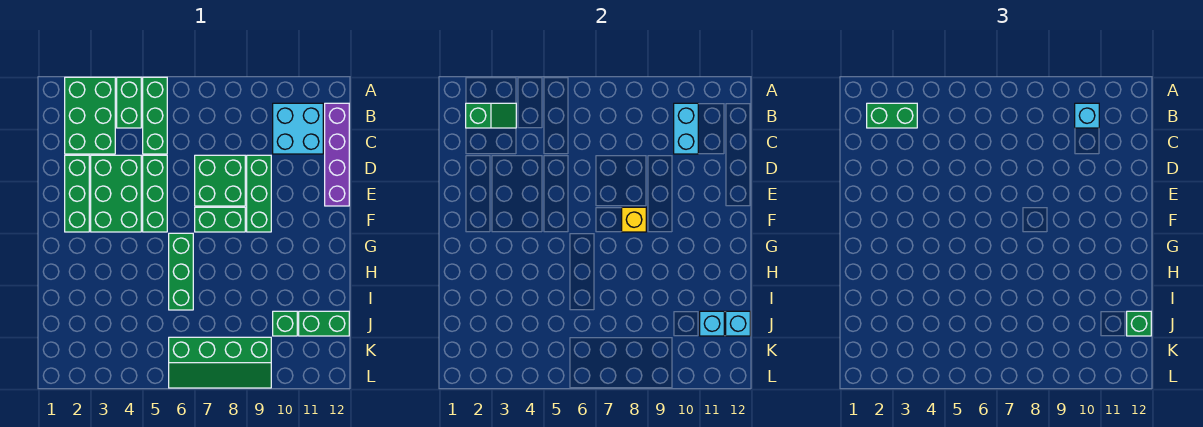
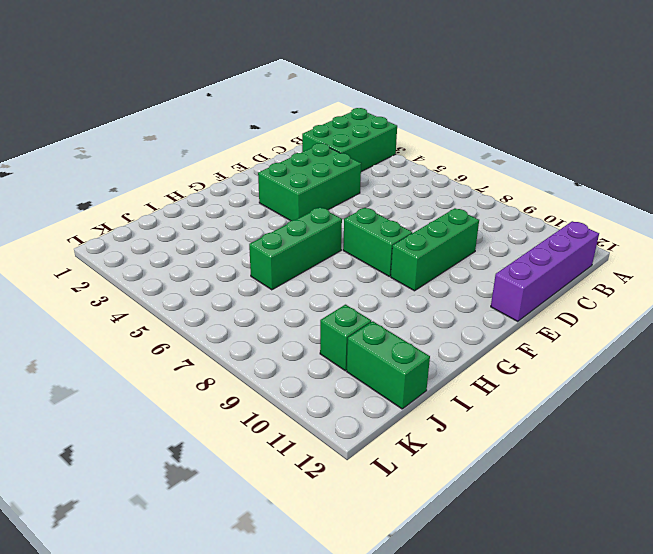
none -> green 1x2 brick [117,77,141,128]
none -> green 1x3 brick [143,77,167,154]
none -> cyan 2x2 brick [273,103,323,154]

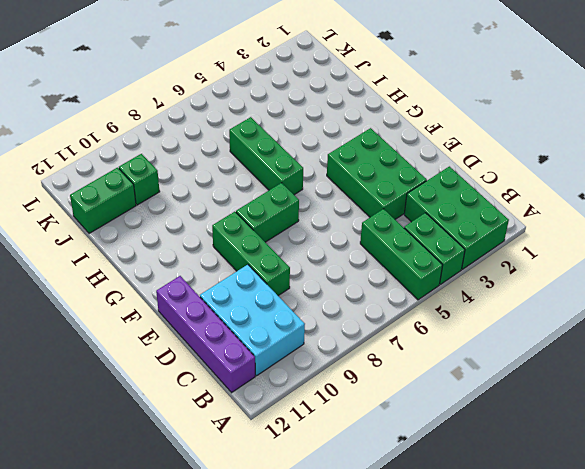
cyan 2x3 brick [200,265,305,376] -> cyan 2x2 brick [273,103,323,154]
none -> green 1x3 brick [65,155,89,232]
none -> green 1x3 brick [143,155,167,232]
none -> green 2x2 brick [195,155,245,206]

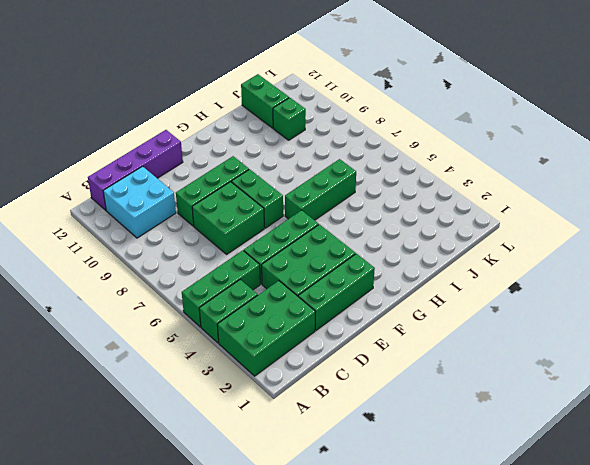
none -> green 2x4 slope [169,337,271,388]
none -> green 1x2 slope [466,103,516,128]
none -> cyan 1x2 brick [674,103,698,154]

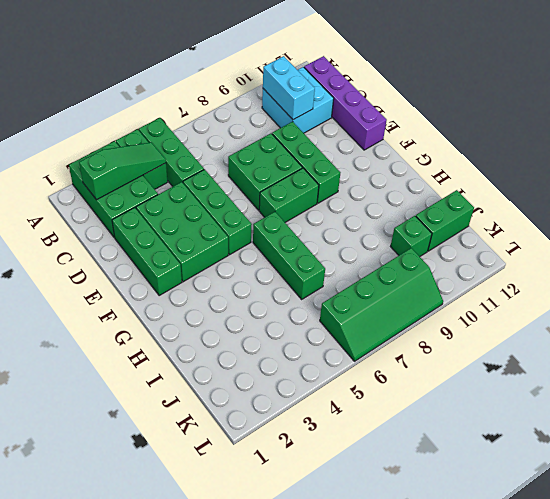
green 1x3 slope [79,142,166,200] -> green 1x2 slope [466,103,516,128]
none -> yellow 1x1 brick [622,207,646,232]
none -> cyan 1x1 brick [700,311,724,336]
none -> cyan 1x1 brick [726,311,750,336]

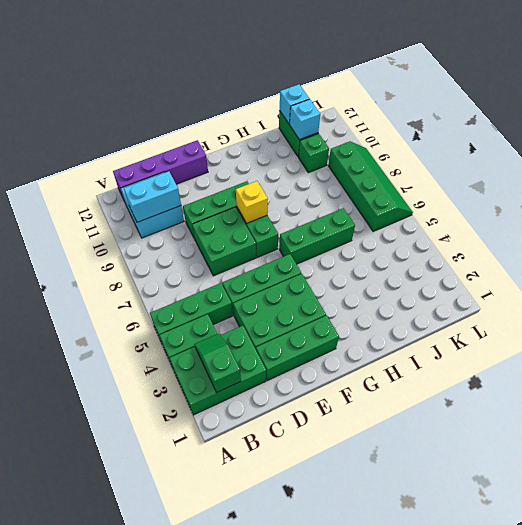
none -> green 1x2 brick [867,103,917,128]
none -> cyan 1x1 brick [1075,103,1099,128]
none -> green 1x1 brick [1127,311,1151,336]

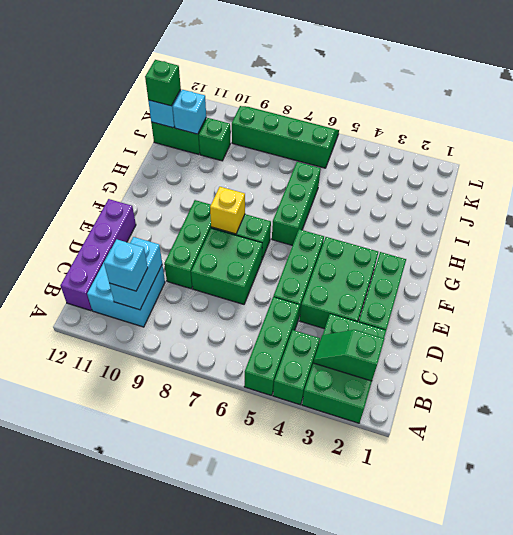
none -> green 1x2 brick [867,103,917,128]

